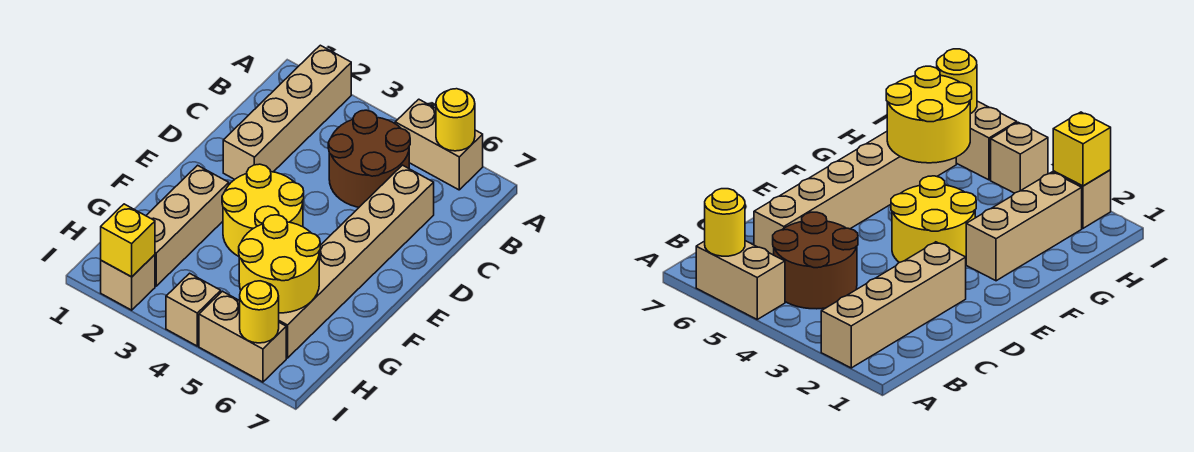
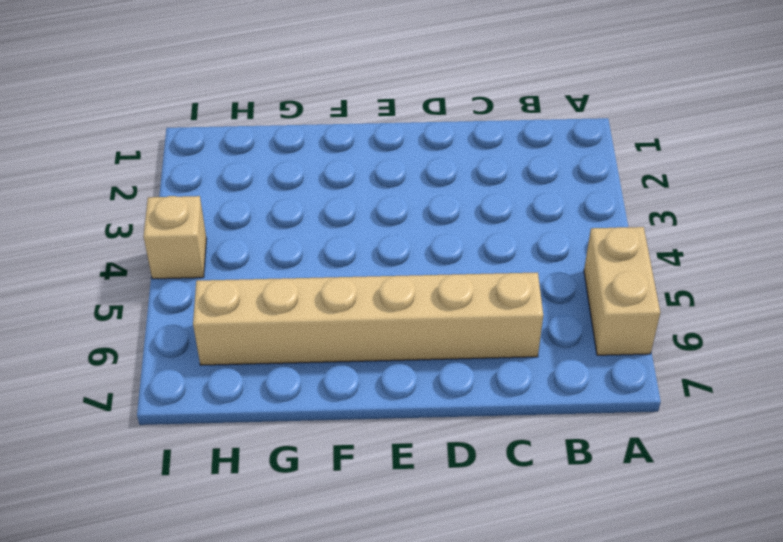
none -> tan 1x4 brick [223,45,351,179]
none -> brown 2x2 round brick [328,110,410,207]
none -> yellow 2x2 round brick [222,164,304,256]

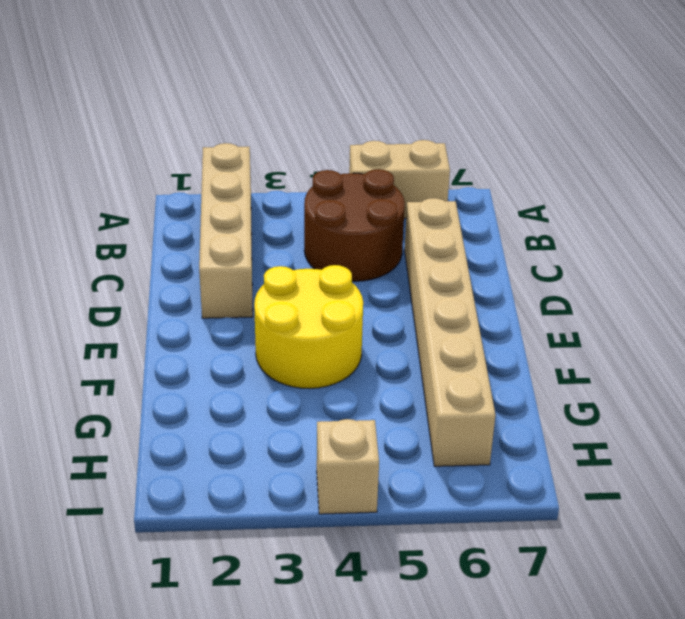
none -> tan 1x3 brick [146,165,229,286]
none -> tan 1x1 brick [101,255,155,310]
none -> tan 1x2 brick [199,291,286,382]

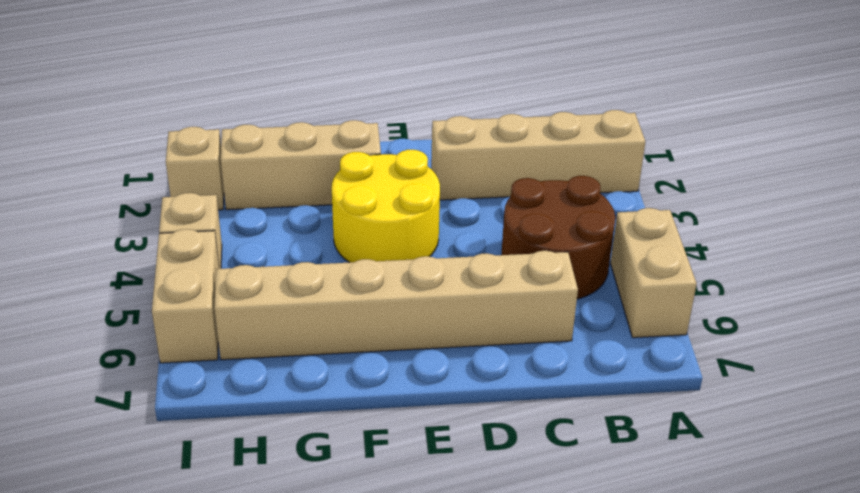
none -> yellow 1x1 round brick [436,89,475,151]
none -> yellow 2x2 round brick [239,215,320,313]
none -> yellow 1x1 brick [101,204,155,277]

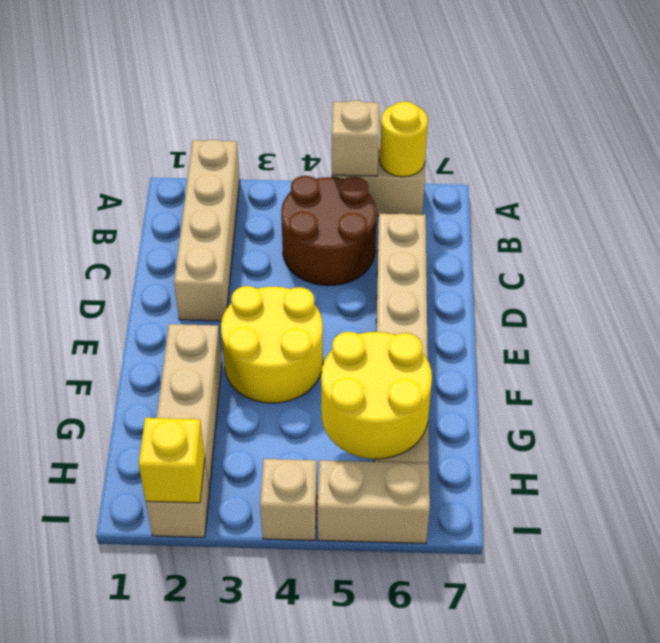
tan 1x1 brick [332,100,379,176] -> none
none -> yellow 1x1 round brick [240,281,279,343]

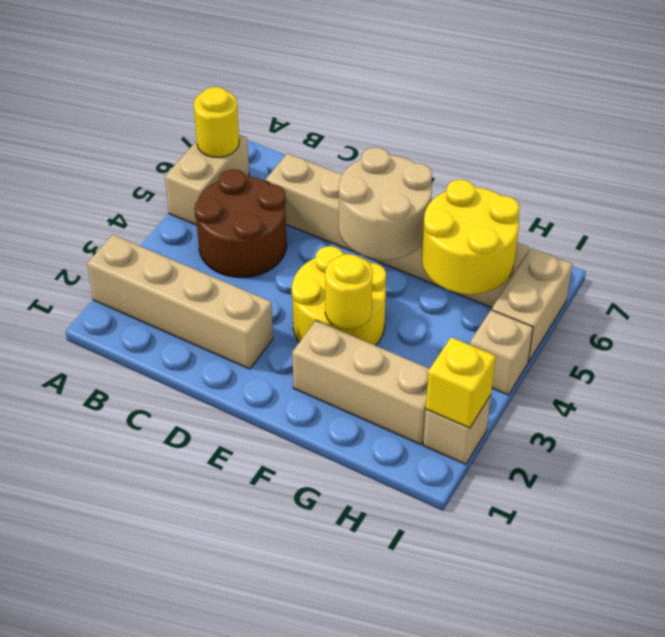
tan 2x2 round brick [339,147,432,260] -> none
yellow 1x1 round brick [325,254,373,329] -> yellow 1x1 round brick moved to [240,281,279,343]

